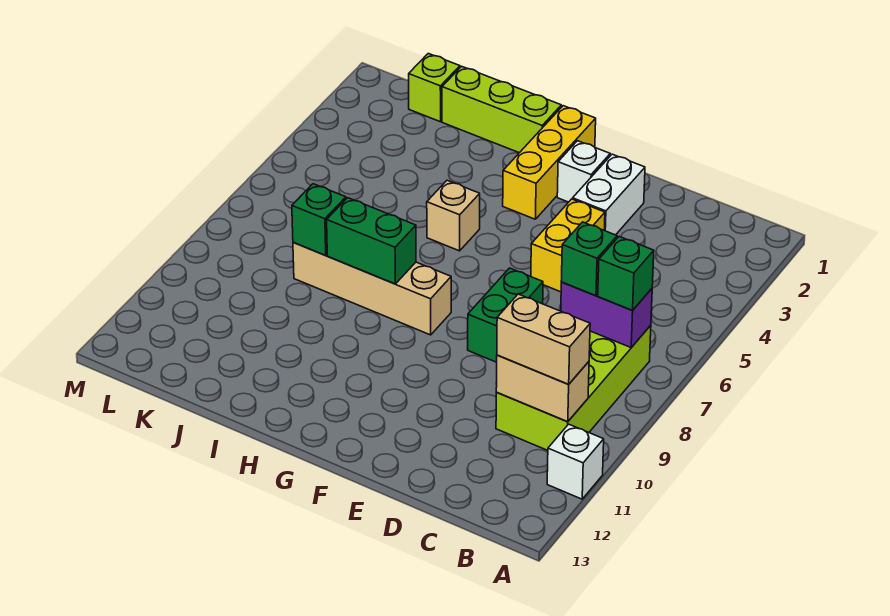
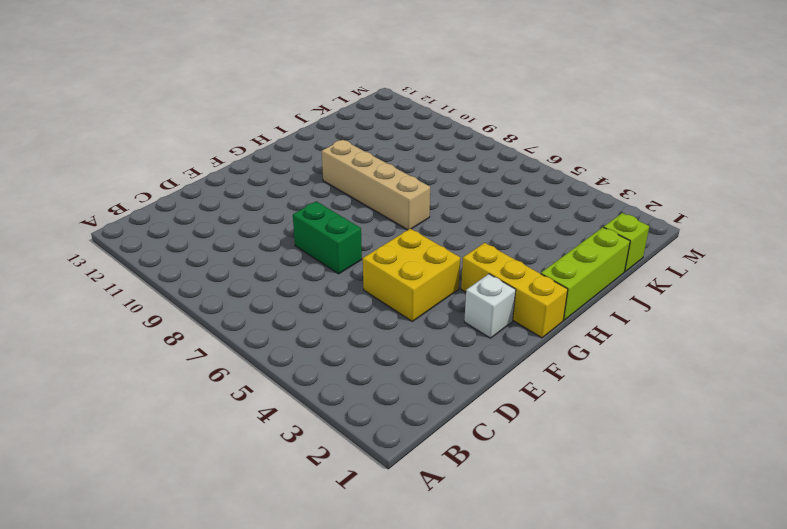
yellow 2x2 brick [363,229,460,321] -> yellow 1x2 brick [531,199,605,292]
tan 1x4 brick [322,140,430,230] -> tan 1x4 brick turned to [293,242,451,335]
none -> white 1x1 brick [547,424,604,499]
none -> lime 2x4 brick [496,325,651,450]
none -> white 1x2 brick [573,154,645,235]

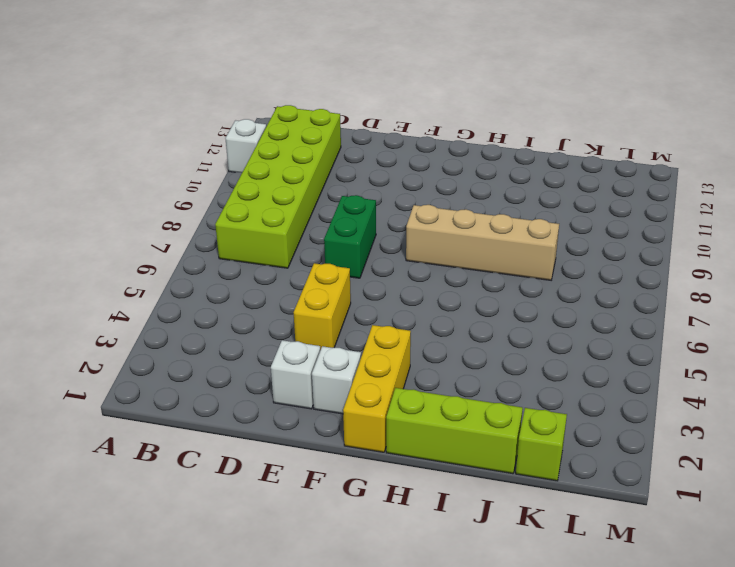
lime 2x6 brick [215,105,341,268] -> lime 2x4 brick [496,325,651,450]
white 1x1 brick [271,340,320,409] -> white 1x2 brick [573,154,645,235]
none -> tan 1x1 brick [427,180,480,251]
none -> purple 1x2 brick [561,282,652,347]
none -> tan 1x2 brick [496,355,589,422]

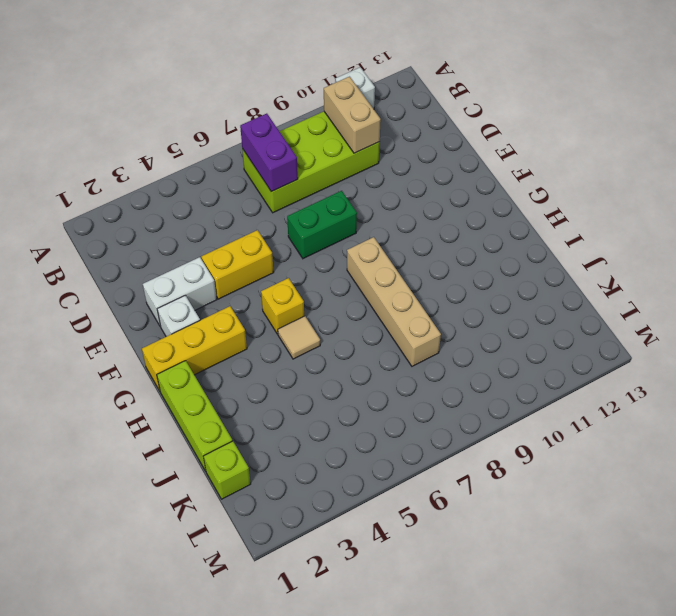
yellow 1x1 brick [261,278,304,334] -> none
tan 1x1 tile [278,316,320,359] -> tan 1x1 brick [427,180,480,251]
none -> green 1x2 brick [327,198,416,284]
none -> green 1x1 brick [292,184,346,255]
none -> green 1x1 brick [598,237,654,311]

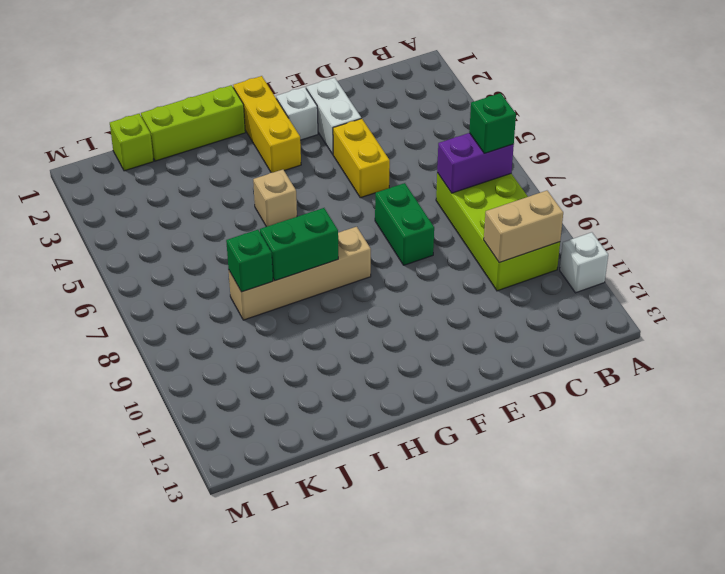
none -> tan 1x2 brick [497,294,590,384]
none -> green 1x1 brick [561,222,617,296]

